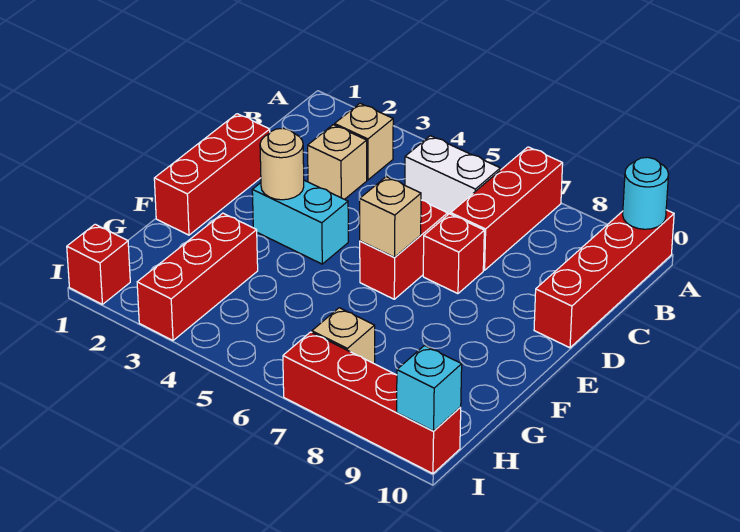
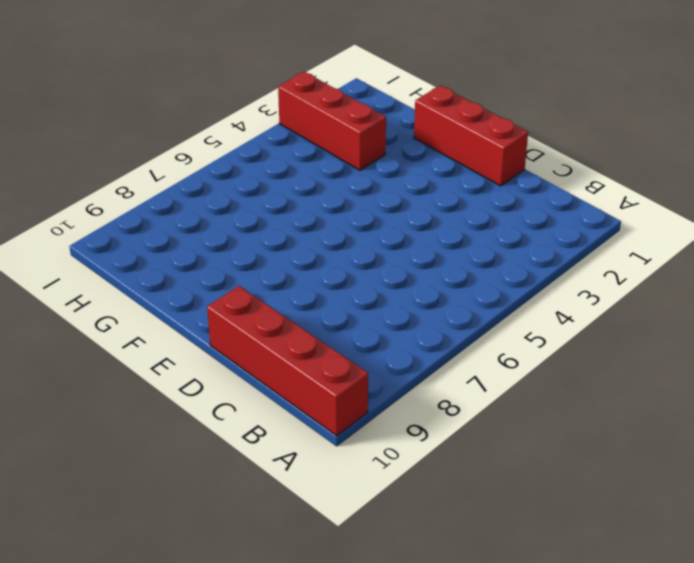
none -> red 1x3 brick [451,147,563,270]
none -> tan 1x1 brick [335,103,393,180]
none -> white 1x2 brick [405,136,500,214]

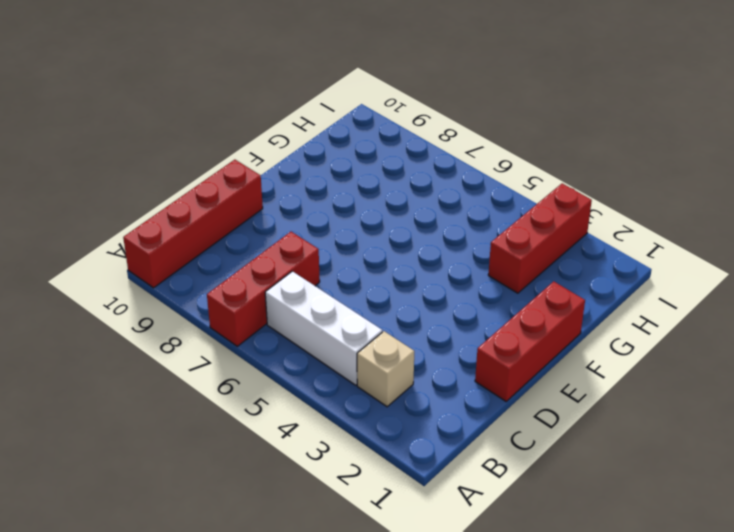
white 1x3 brick [265,271,382,385] -> white 1x2 brick [405,136,500,214]
none -> tan 1x1 brick [308,125,367,199]
none -> red 1x2 brick [360,200,448,299]
none -> red 1x1 brick [423,214,484,294]

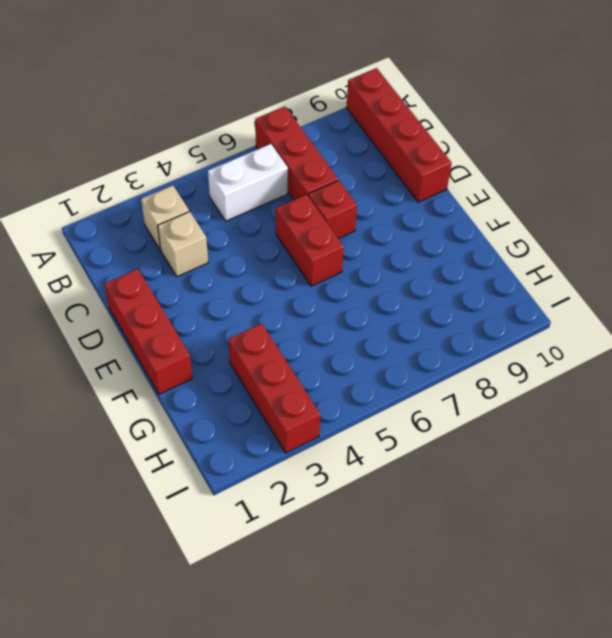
none -> cyan 1x2 brick [252,180,348,264]
none -> tan 1x1 brick [312,308,375,364]
none -> red 1x1 brick [67,224,130,304]

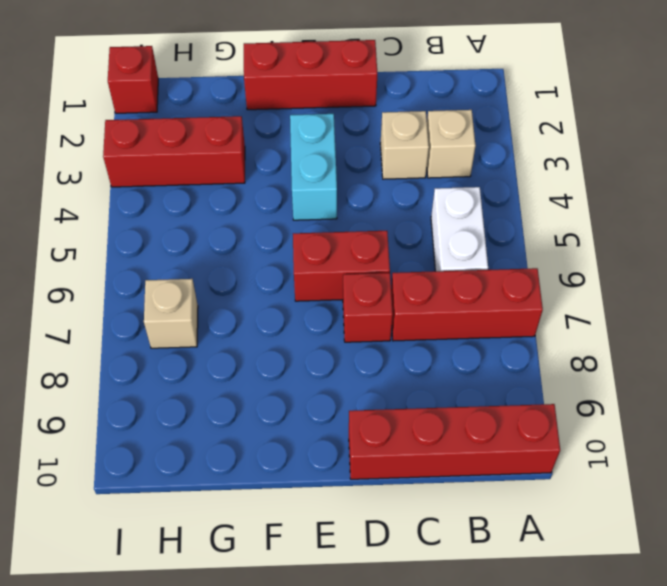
none -> red 1x4 brick [283,332,461,474]
none -> cyan 1x1 round brick [623,157,668,229]
none -> tan 1x1 round brick [260,128,304,200]

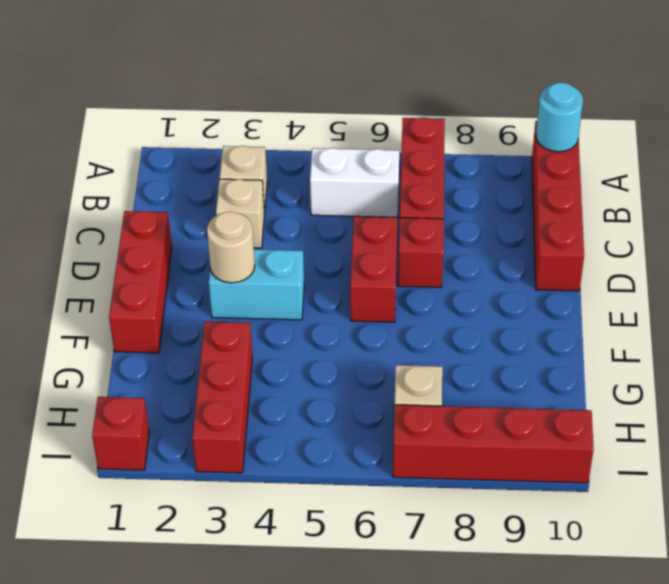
none -> tan 1x1 brick [360,177,421,257]
none -> cyan 1x1 brick [397,346,462,431]

